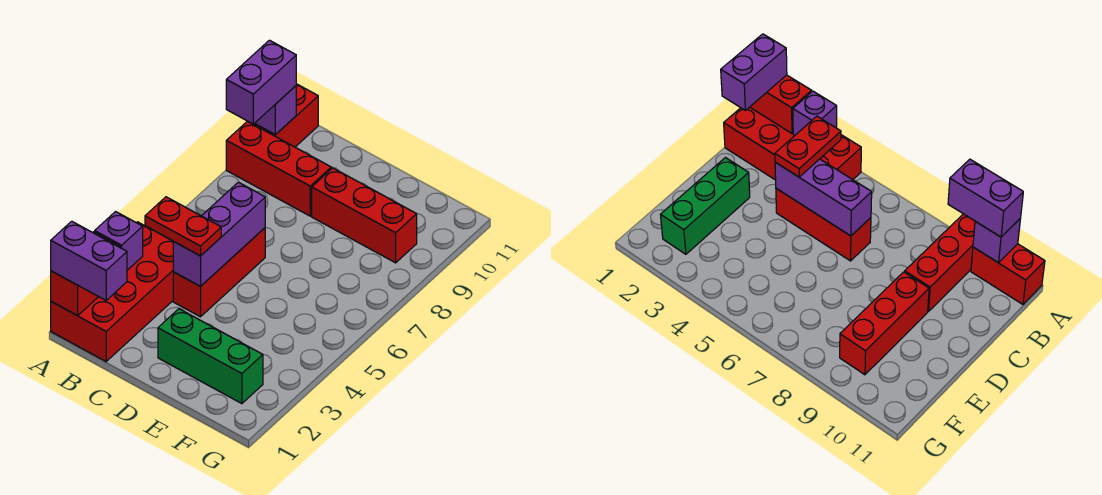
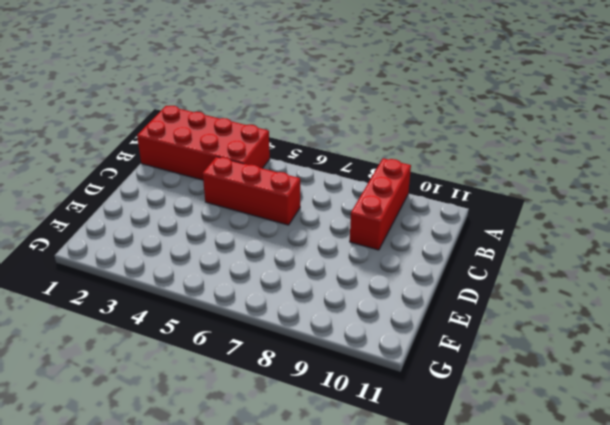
none -> red 1x2 brick [254,84,318,147]
none -> green 1x3 brick [158,309,263,404]
none -> red 1x3 brick [312,168,417,263]

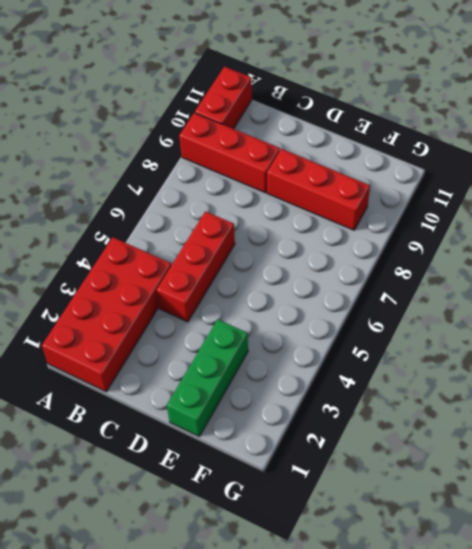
green 1x3 brick [167,319,248,436] -> green 1x3 brick turned to [158,309,263,404]
none -> red 1x2 brick [51,232,121,316]
none -> purple 1x1 brick [95,212,143,270]
none -> purple 1x1 brick [255,86,296,135]

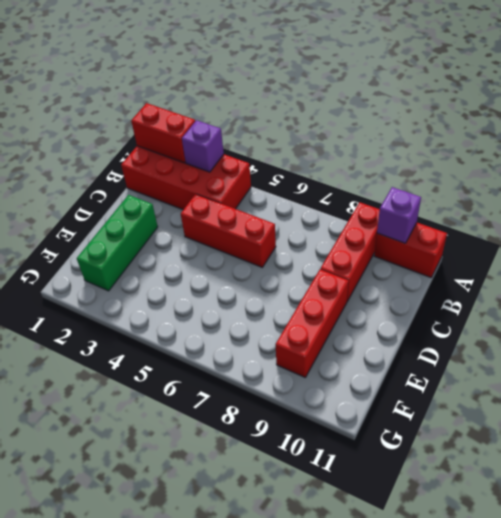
none -> purple 1x3 brick [173,182,265,286]
none -> purple 1x2 brick [51,221,127,300]
none -> purple 1x2 brick [226,40,296,124]

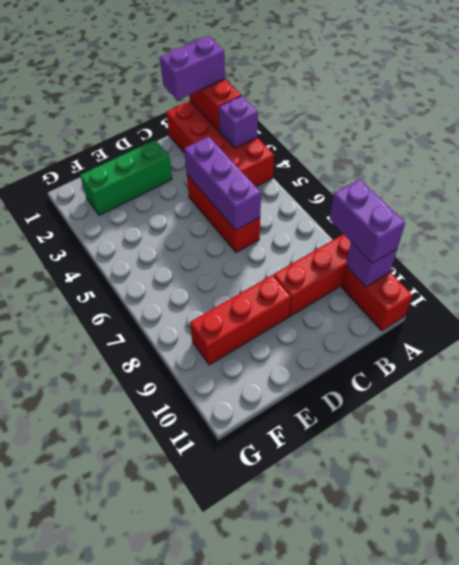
none -> red 1x2 plate [145,197,221,256]

